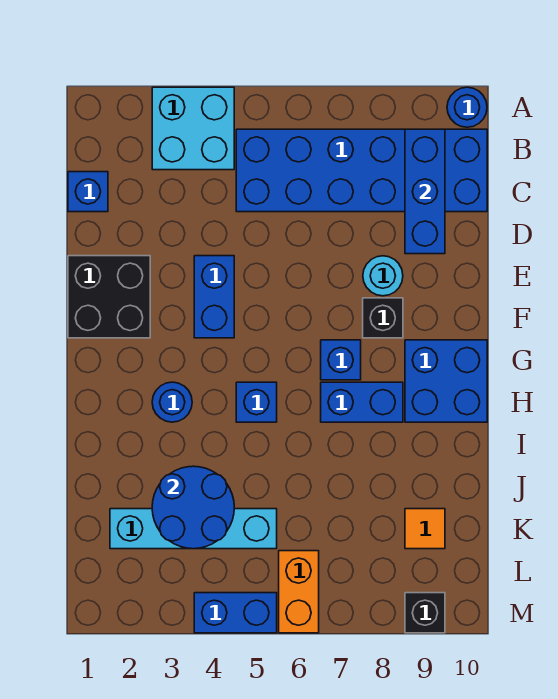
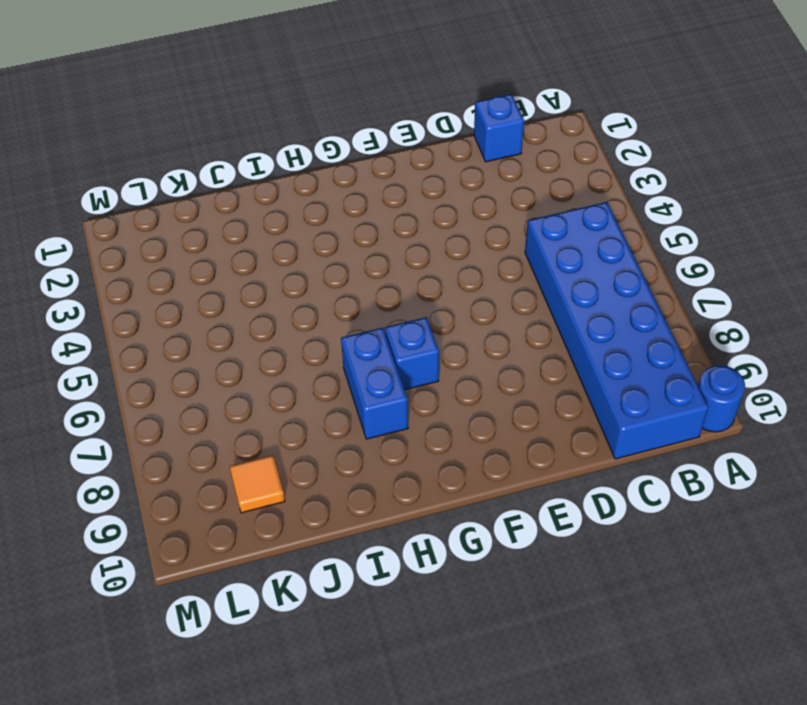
none -> cyan 2x2 brick [152,87,234,170]
none -> black 2x2 brick [68,256,150,338]
none -> blue 1x2 brick [194,256,234,338]

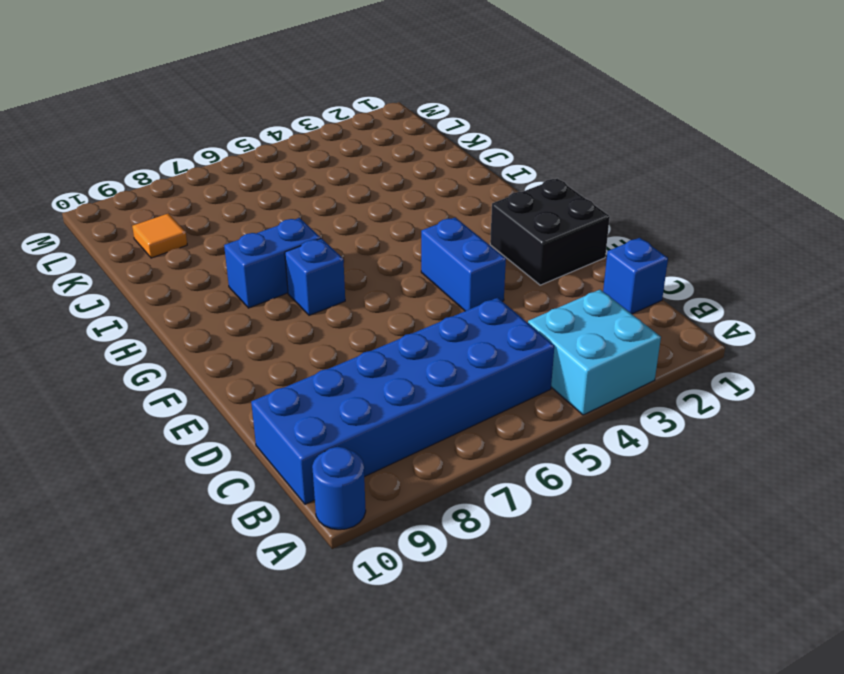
none -> cyan 1x1 round brick [363,256,403,296]
none -> black 1x1 brick [363,298,403,338]
none -> blue 2x2 brick [405,340,487,422]

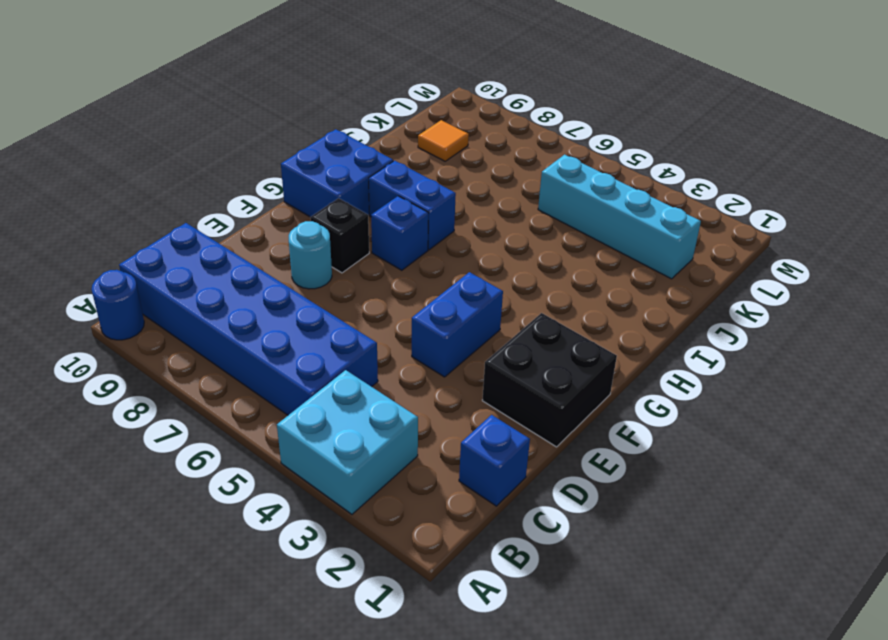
none -> blue 1x1 round brick [152,382,192,422]
none -> blue 1x1 brick [236,382,277,422]
none -> orange 1x2 brick [279,551,319,633]

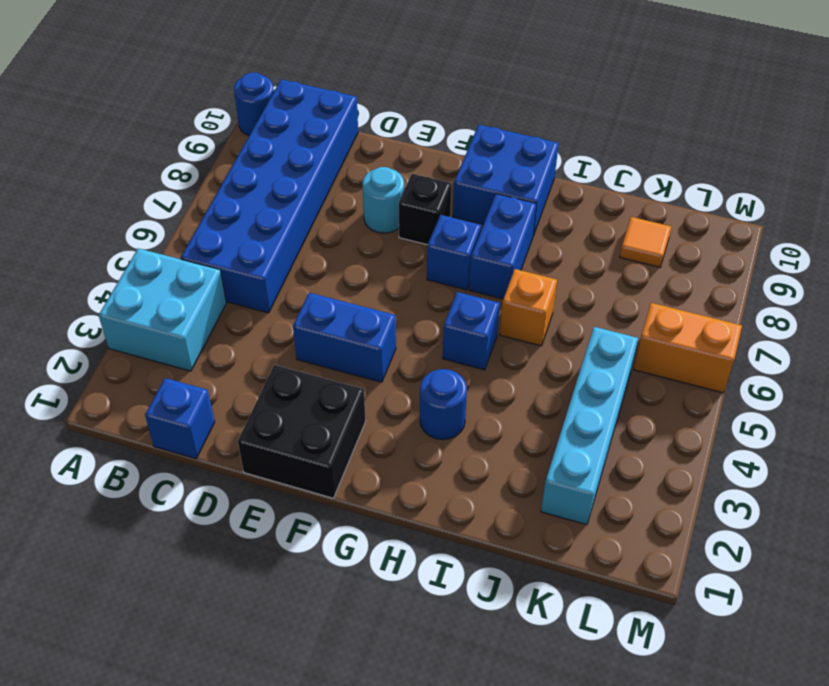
orange 1x1 brick [500,269,557,346] -> none
none -> blue 1x2 brick [194,593,277,633]
none -> black 1x1 brick [405,593,445,633]
none -> blue 1x3 brick [405,129,445,254]

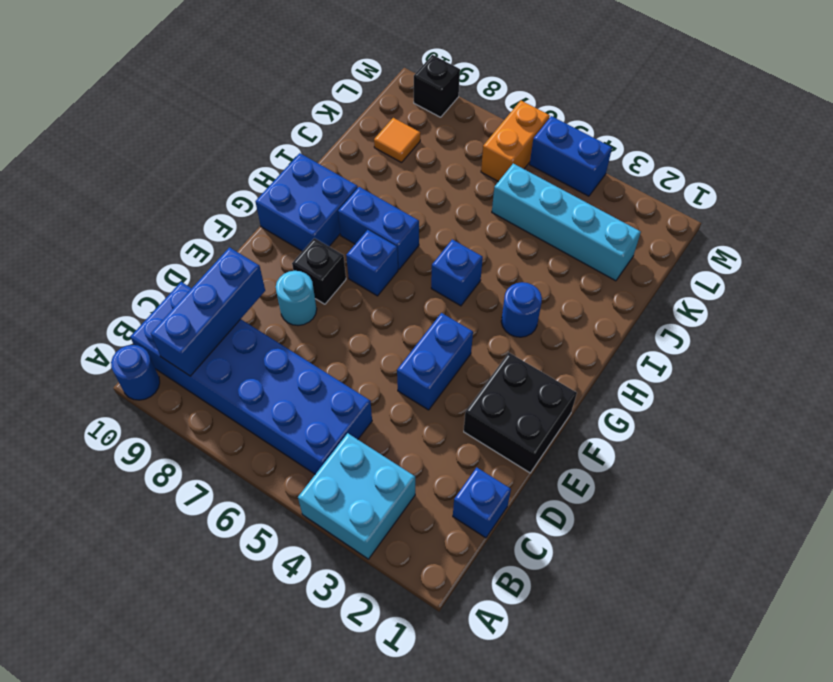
none -> blue 2x2 round brick [152,466,234,549]

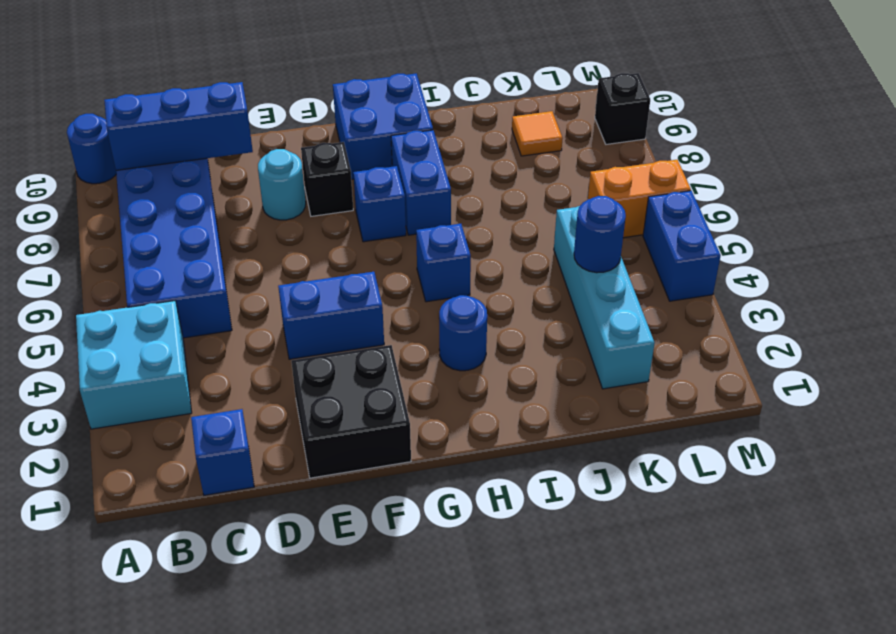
blue 1x1 round brick [574,196,626,273] -> blue 2x2 round brick [152,466,234,549]

